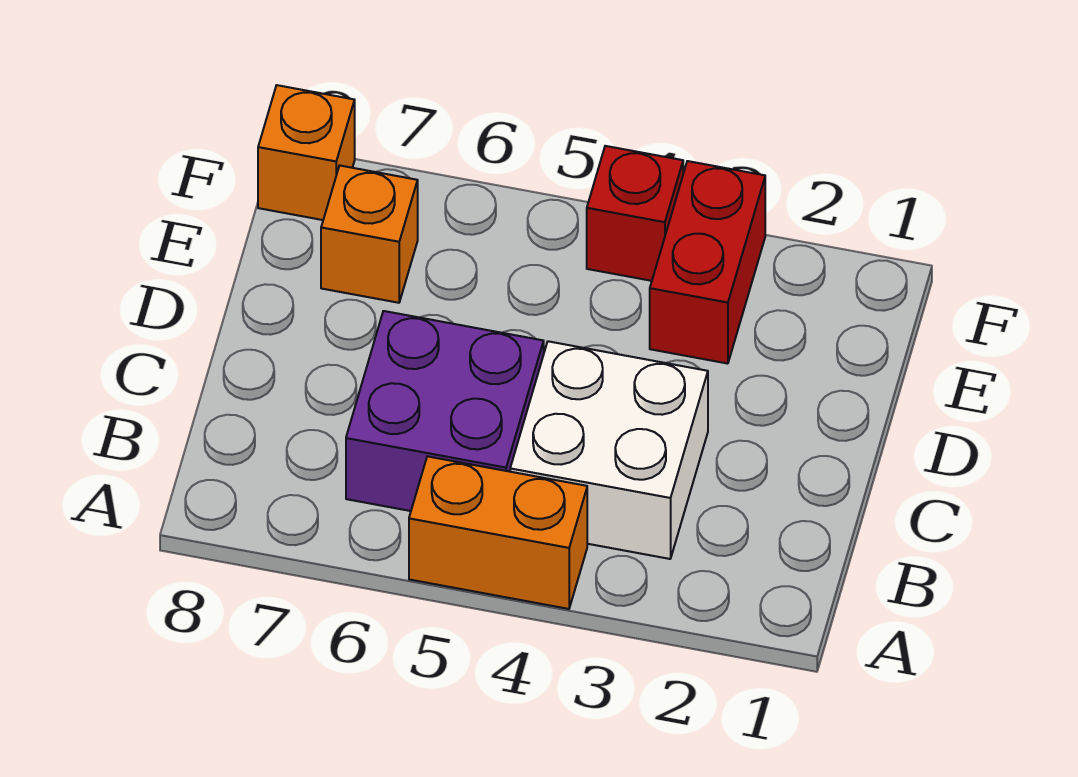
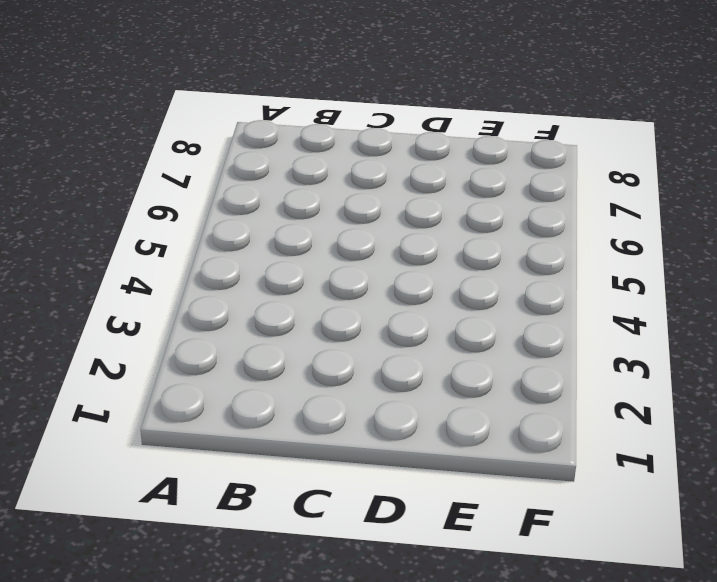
none -> orange 1x2 brick [409,456,587,609]
none -> white 2x2 brick [510,341,708,559]

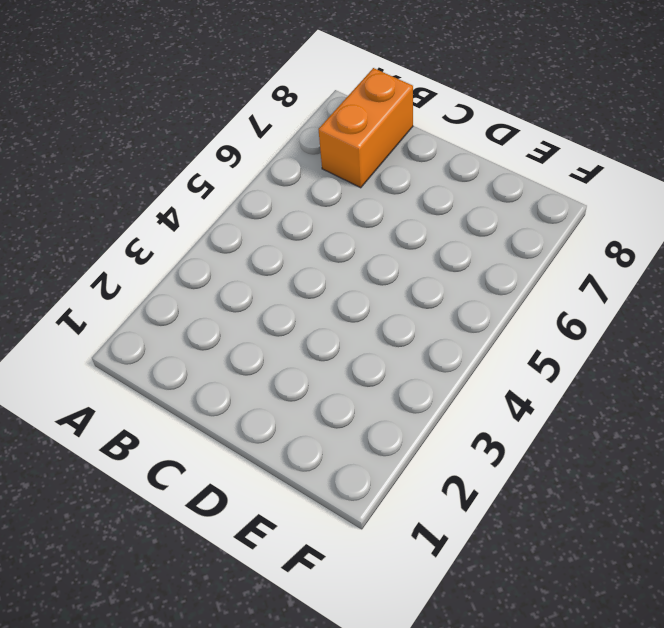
orange 1x2 brick [318,68,413,188] -> orange 1x2 brick moved to [409,456,587,609]
none -> white 2x2 brick [510,341,708,559]
none -> purple 2x2 brick [346,311,544,511]

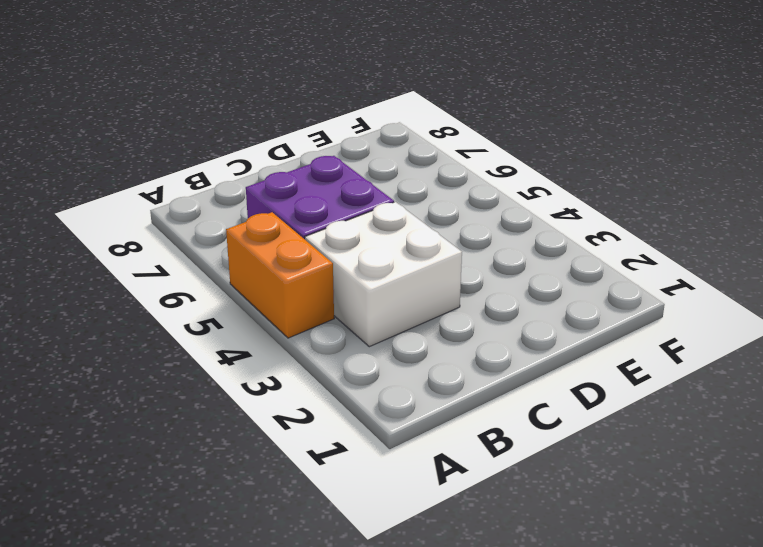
none -> red 1x2 brick [650,161,765,364]
none -> orange 1x1 brick [321,166,418,303]

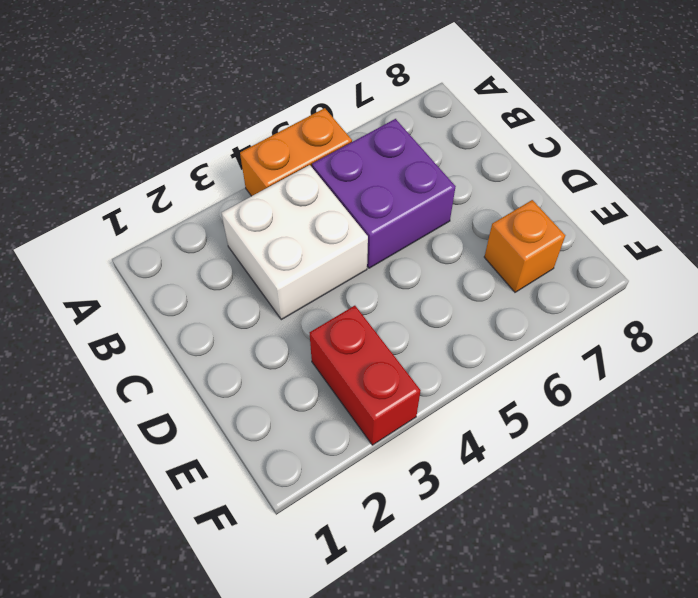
none -> red 1x1 brick [587,146,683,281]
none -> orange 1x1 brick [258,85,355,220]

